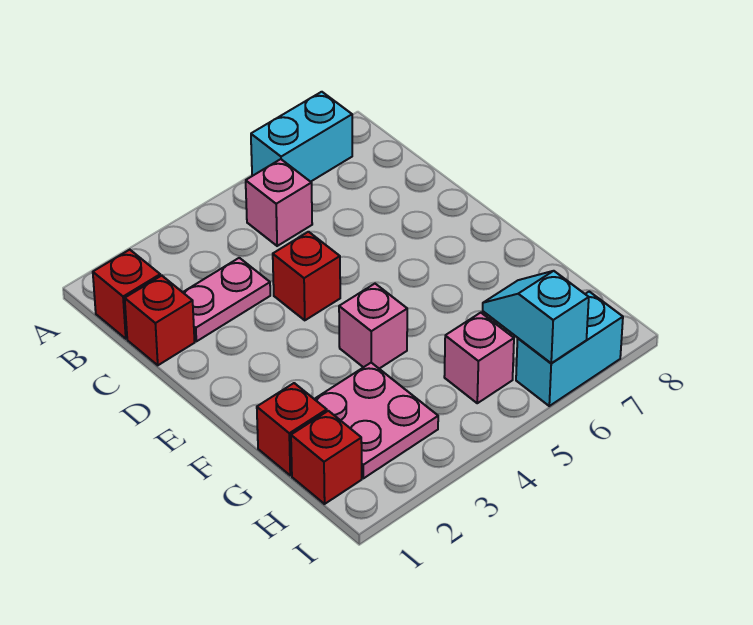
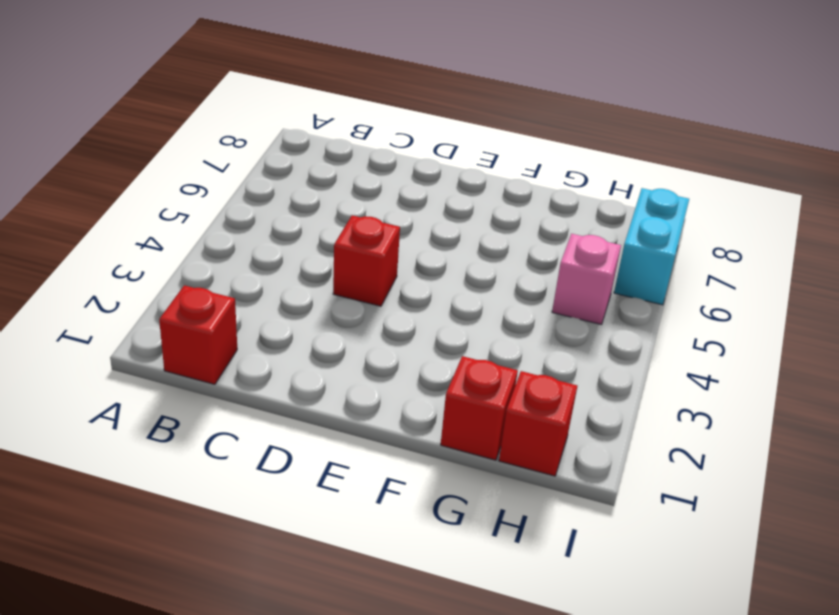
none -> cyan 1x2 brick [251,92,352,182]
none -> pink 1x1 brick [246,159,312,246]
none -> red 1x1 brick [125,276,195,365]

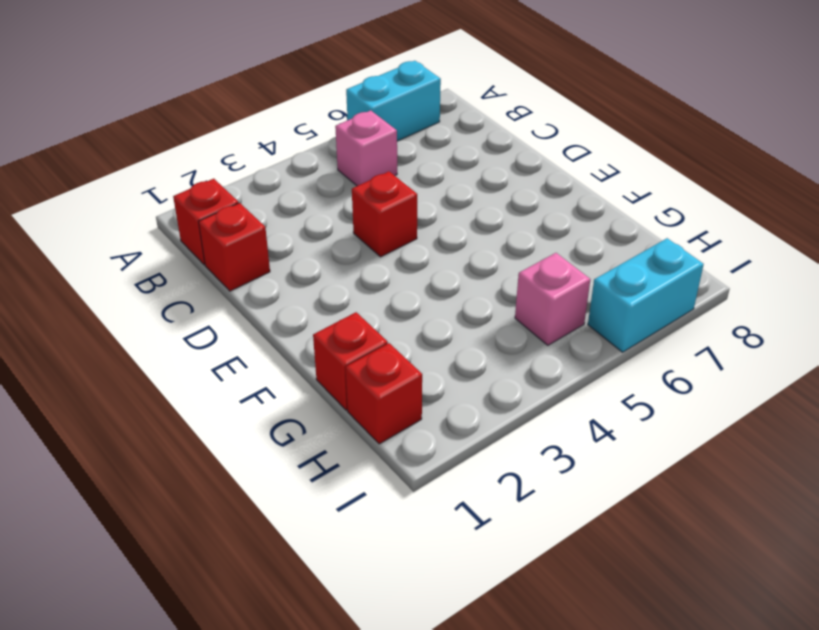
none -> pink 1x2 plate [183,258,270,341]
none -> pink 1x1 brick [339,284,407,369]
none -> pink 2x2 plate [315,363,438,478]

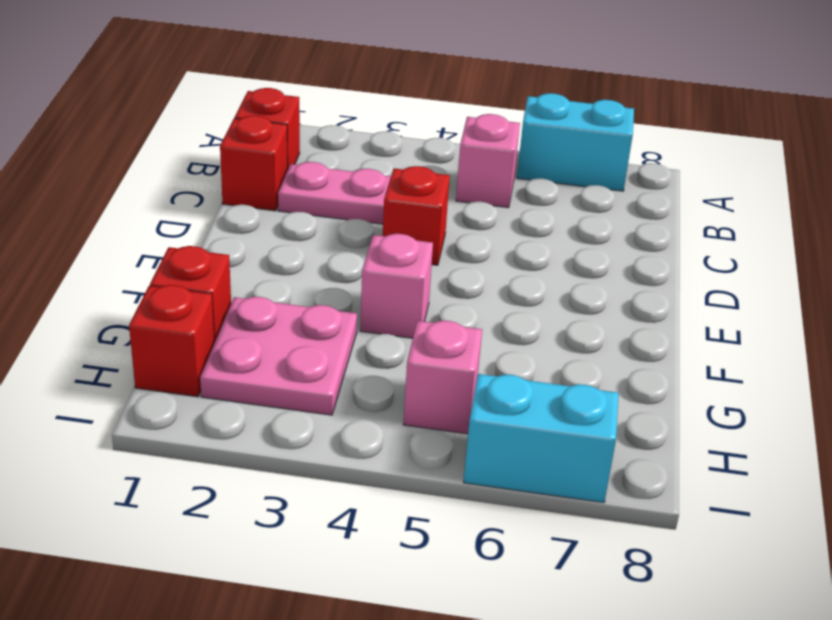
none -> cyan 1x2 slope [483,271,589,363]

